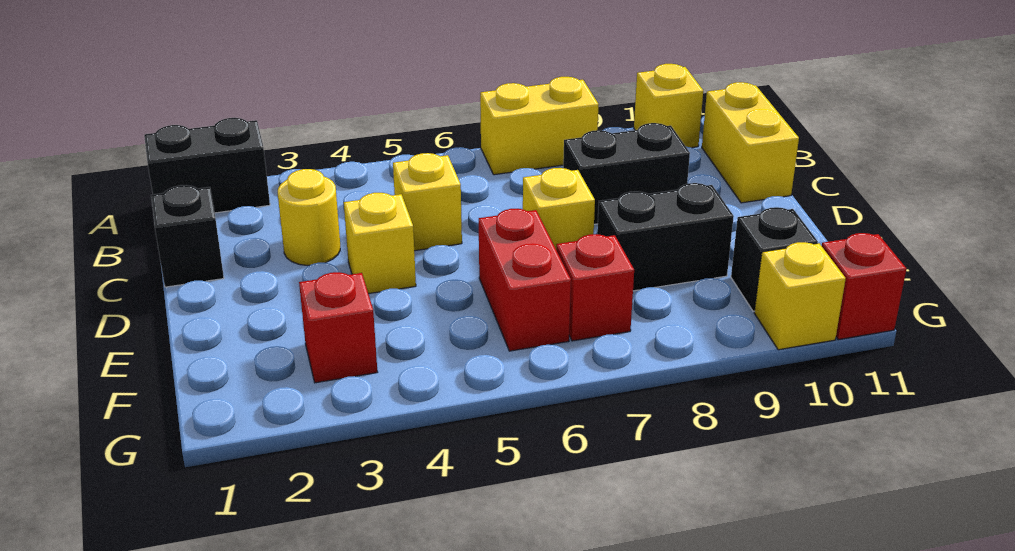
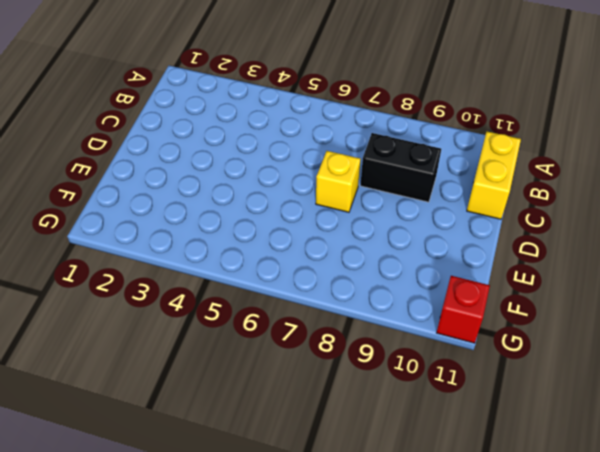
none -> black 1x2 brick [144,118,270,213]
none -> yellow 1x2 brick [480,77,599,175]
none -> yellow 1x1 brick [634,64,703,148]

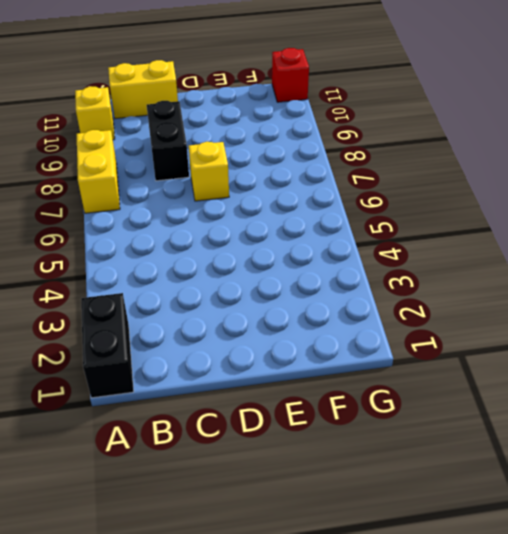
none -> black 1x1 brick [151,185,224,287]
none -> yellow 1x1 round brick [278,169,340,266]
none -> yellow 1x1 brick [393,153,462,251]

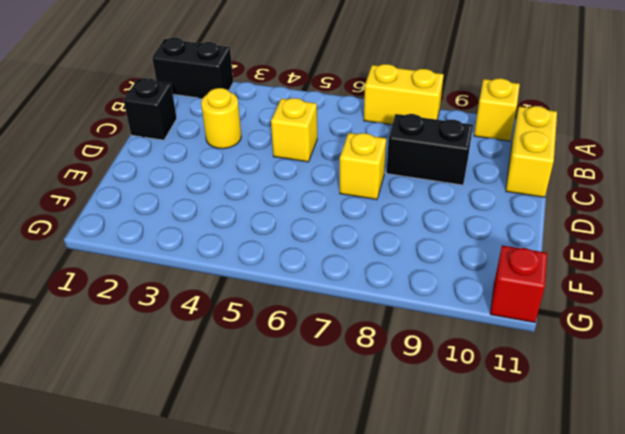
none -> yellow 1x1 brick [344,193,416,294]
none -> red 1x2 brick [479,209,571,351]
none -> black 1x2 brick [597,183,734,291]

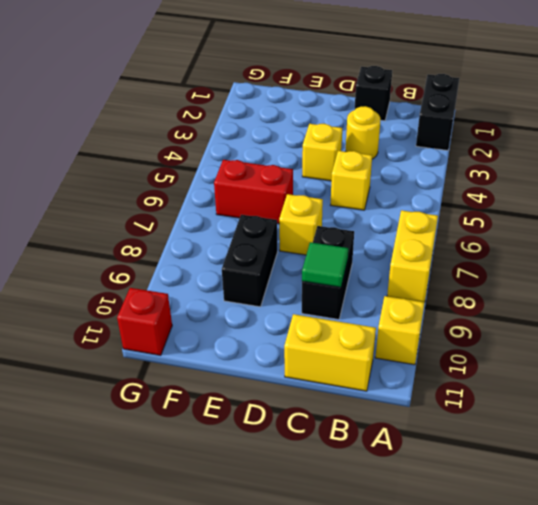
green 1x1 tile [302,242,348,287] -> none
none -> red 1x1 brick [299,272,377,383]
none -> red 1x1 brick [556,234,634,341]
none -> black 1x1 brick [731,207,818,311]

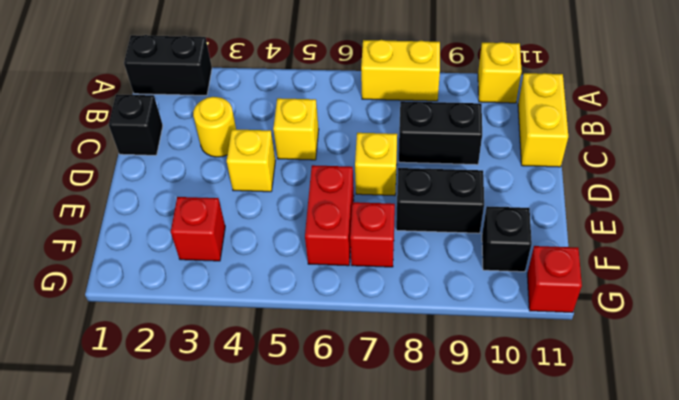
none -> yellow 1x1 brick [754,242,846,350]

